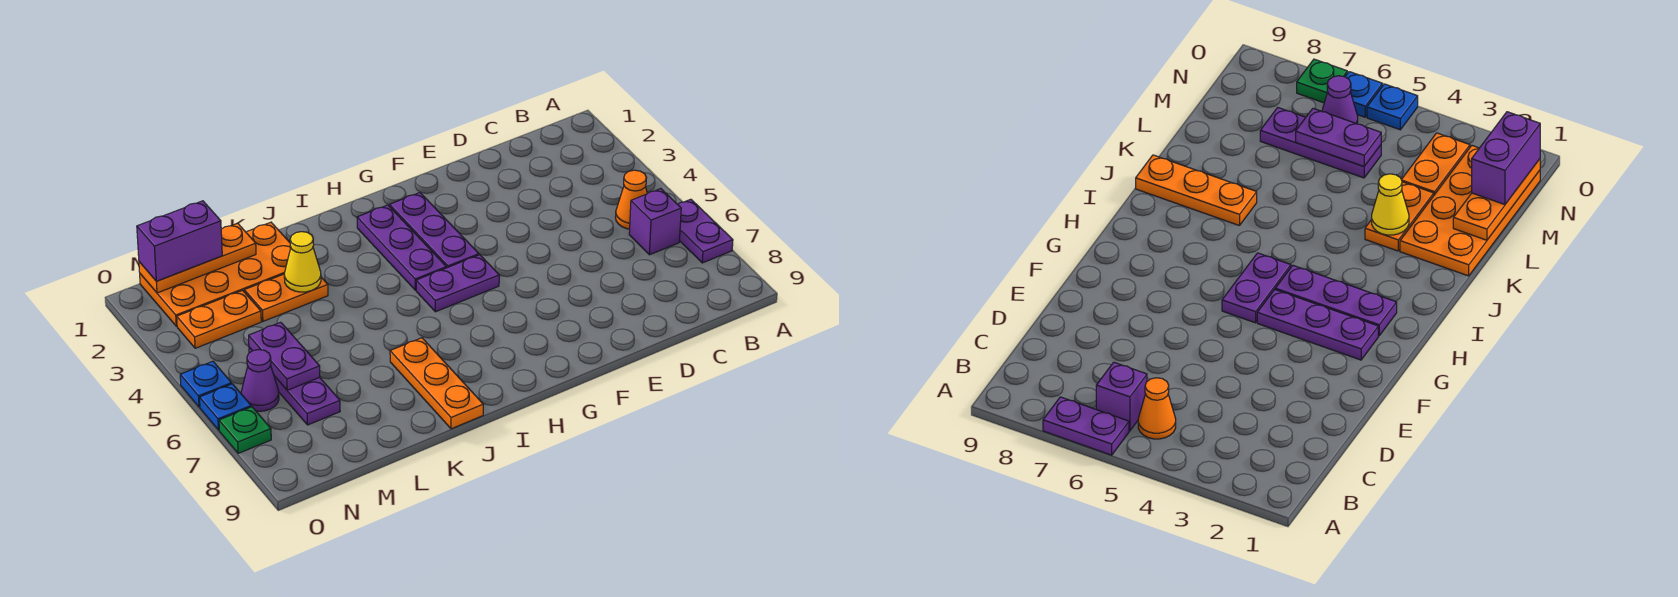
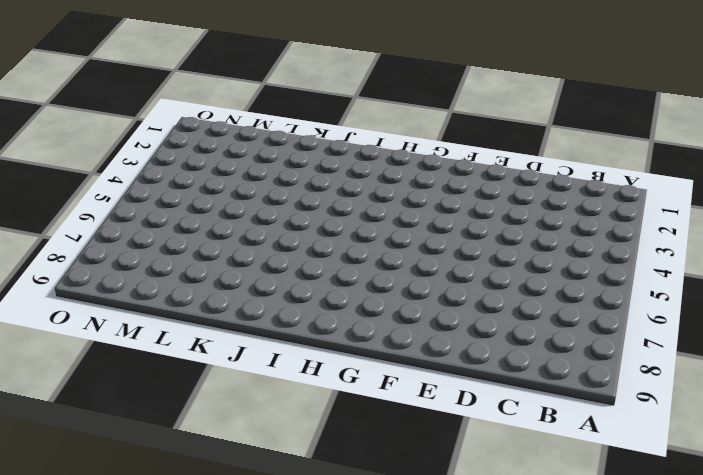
none -> purple 1x2 plate [678,199,733,263]
none -> orange 1x1 cone [616,170,647,229]
none -> purple 1x1 brick [629,189,681,255]

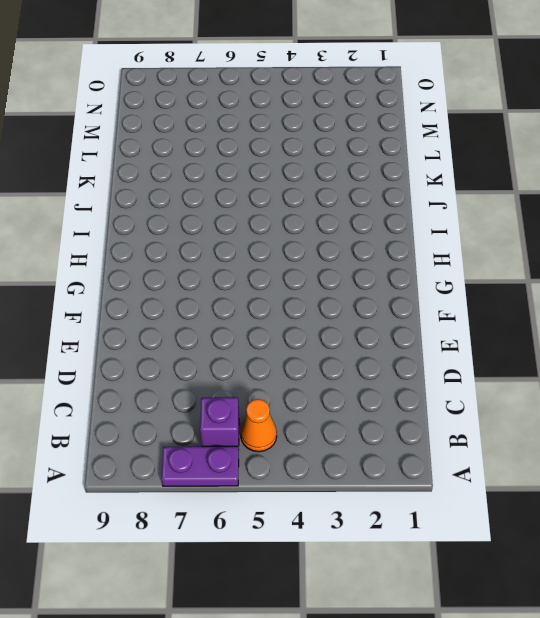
none -> purple 1x3 plate [390,193,479,268]
none -> purple 1x2 plate [416,255,499,312]
none -> purple 1x3 plate [357,205,446,290]

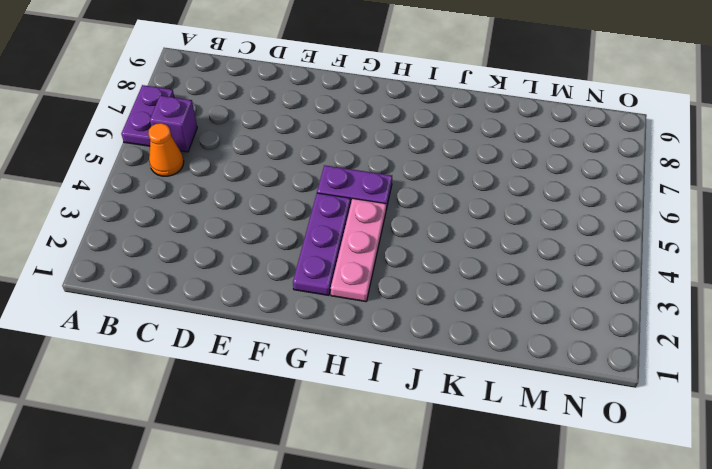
pink 1x3 plate [331,199,386,302] -> purple 1x3 plate [357,205,446,290]
none -> orange 1x3 plate [390,338,483,429]
none -> orange 2x4 plate [140,222,291,326]
none -> orange 1x2 plate [244,274,328,321]

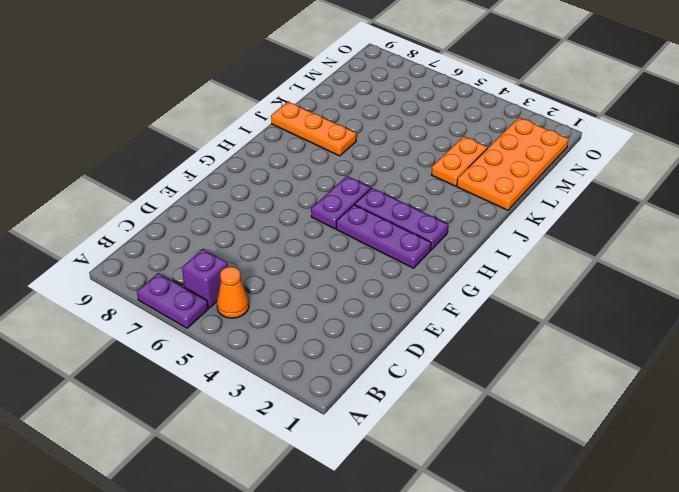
none -> orange 1x2 plate [177,290,261,348]
none -> purple 1x3 plate [249,347,340,425]
none -> purple 1x1 cone [241,350,279,411]

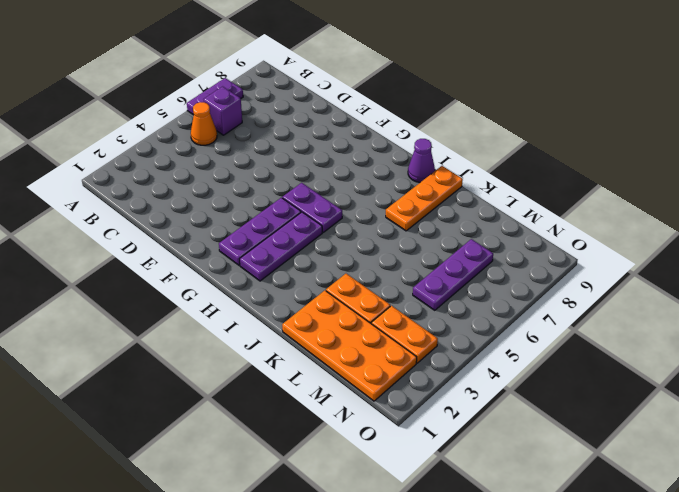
purple 1x1 cone [408,139,435,182] -> purple 1x1 cone moved to [241,350,279,411]
none -> blue 1x1 plate [180,361,232,407]
none -> blue 1x1 plate [200,384,251,430]
none -> green 1x1 plate [219,407,271,453]

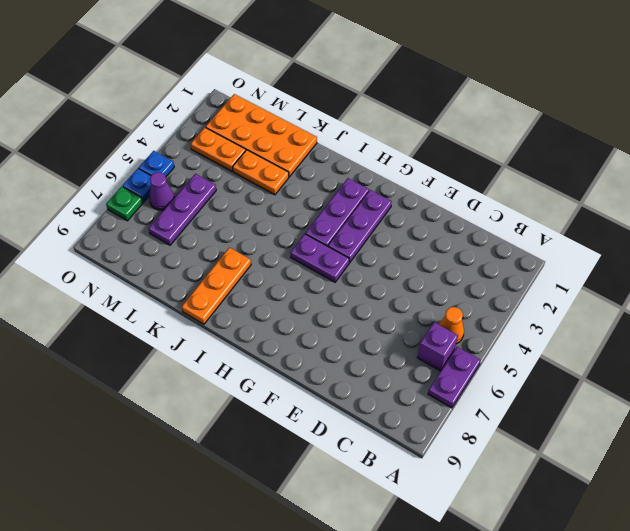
none -> yellow 1x1 cone [284,232,321,292]
none -> orange 1x3 plate [139,223,256,293]
none -> purple 1x2 plate [249,322,320,390]

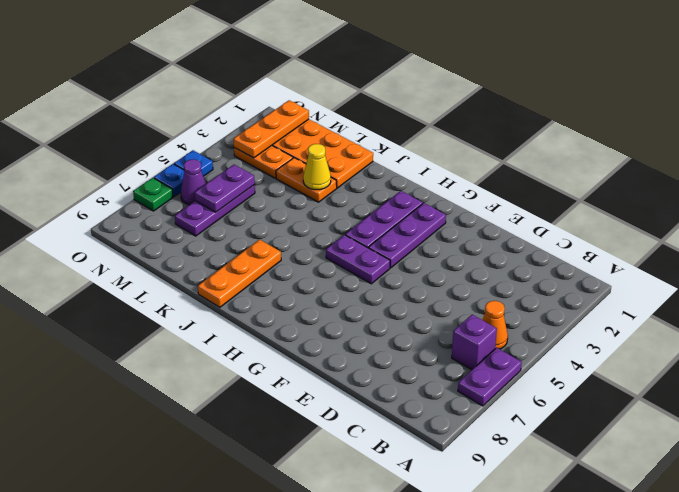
orange 1x3 plate [234,100,309,158] -> orange 1x3 plate turned to [139,223,256,293]
none -> purple 1x2 brick [137,201,222,281]

